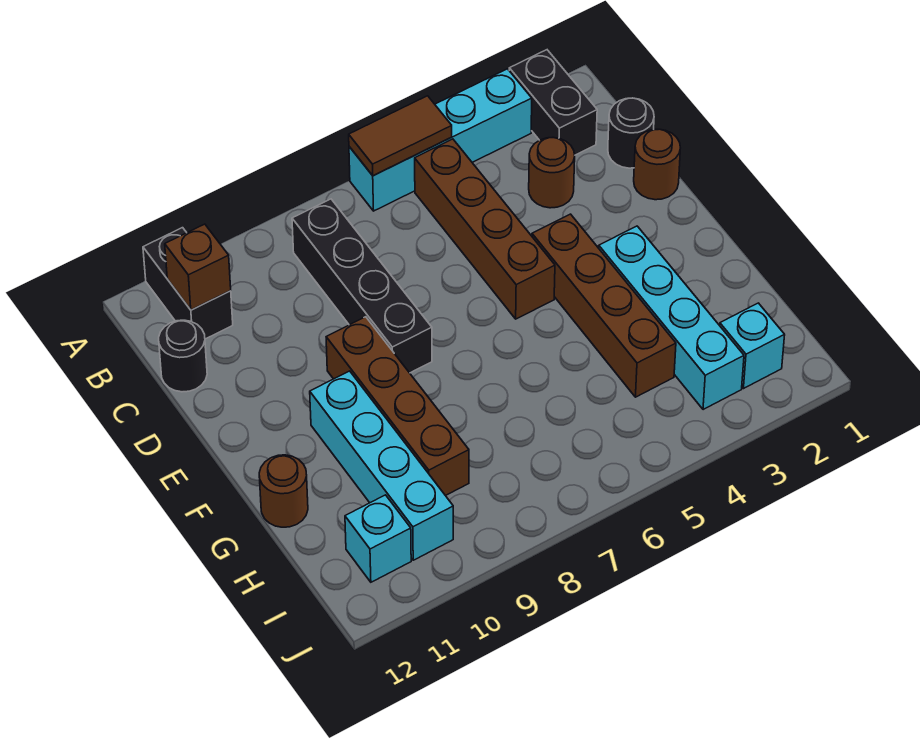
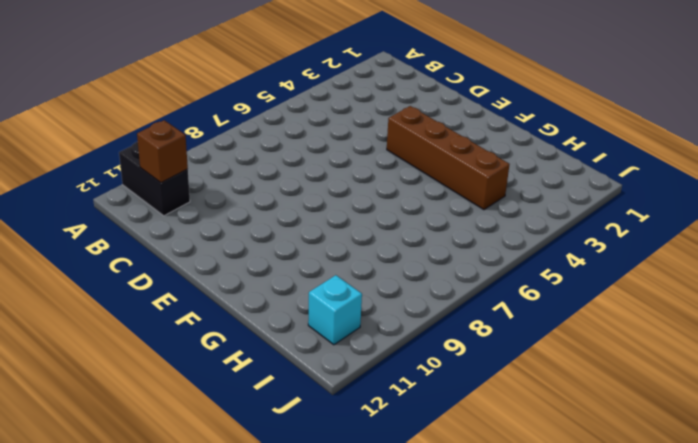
none -> black 1x2 brick [509,50,597,155]
none -> cyan 1x4 brick [349,69,532,211]
none -> brown 1x4 brick [415,139,555,319]

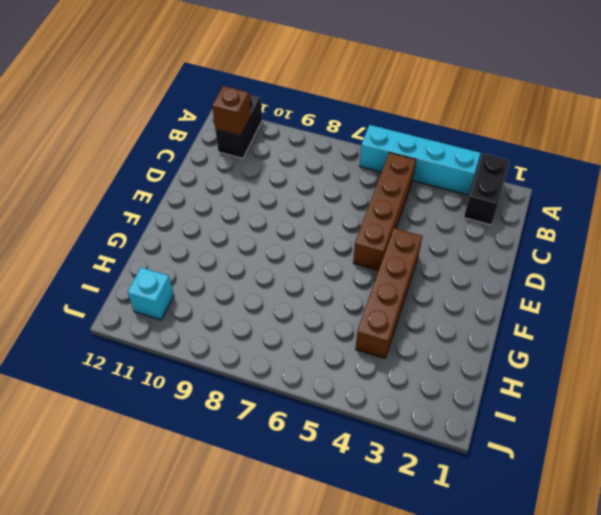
none -> black 1x4 brick [292,199,432,373]
none -> black 1x1 round brick [608,98,654,168]
none -> brown 1x1 round brick [529,138,575,208]

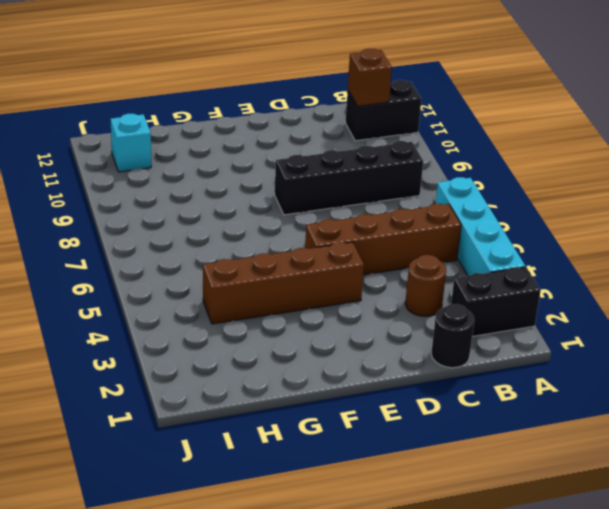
none -> black 1x1 round brick [159,320,207,392]
none -> brown 1x1 round brick [634,129,680,200]
none -> brown 1x4 brick [326,317,469,496]

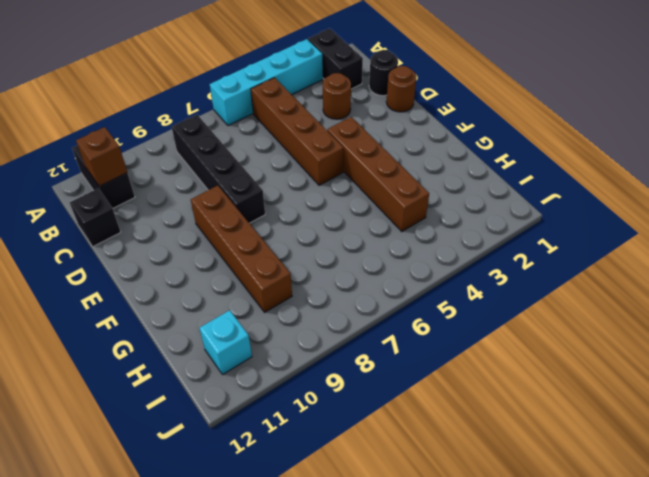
black 1x1 brick [70,188,121,247] -> black 1x1 round brick [159,320,207,392]
none -> cyan 1x4 brick [599,226,744,410]
none -> cyan 1x4 brick [310,371,453,560]
none -> brown 1x1 round brick [259,455,308,527]

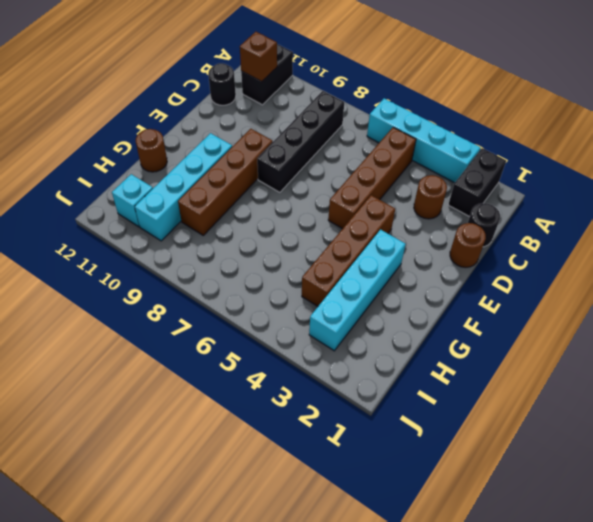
none -> cyan 1x1 brick [720,303,785,389]
none -> brown 1x2 tile [349,96,452,176]

